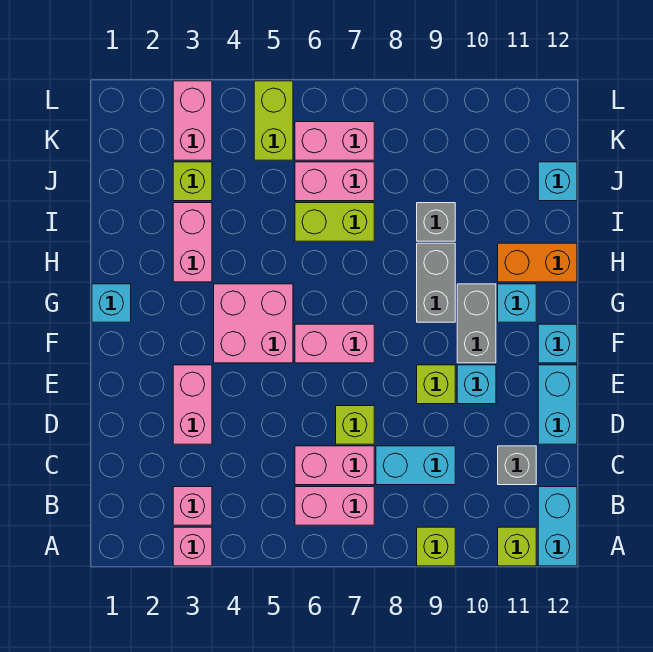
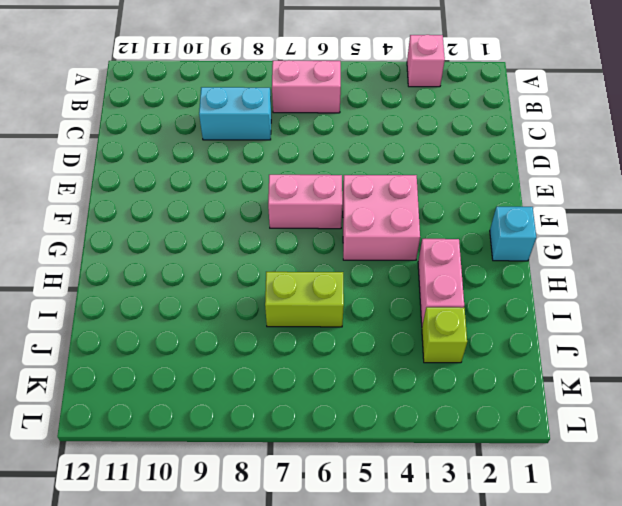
none -> lime 1x1 brick [417,527,455,566]
none -> lime 1x1 brick [498,527,536,566]
none -> cyan 1x2 brick [538,487,577,566]
none -> pink 1x1 brick [173,487,212,525]

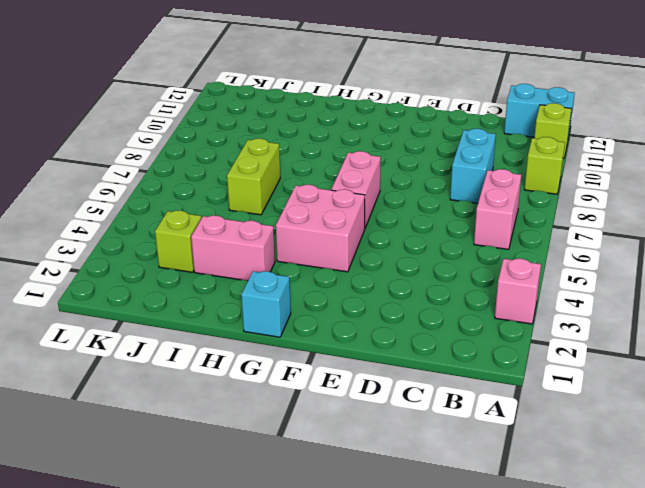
none -> pink 1x1 brick [173,487,212,525]
none -> pink 1x2 brick [295,446,374,485]
none -> grey 1x1 brick [498,446,536,485]
none -> pink 1x2 brick [173,365,212,444]

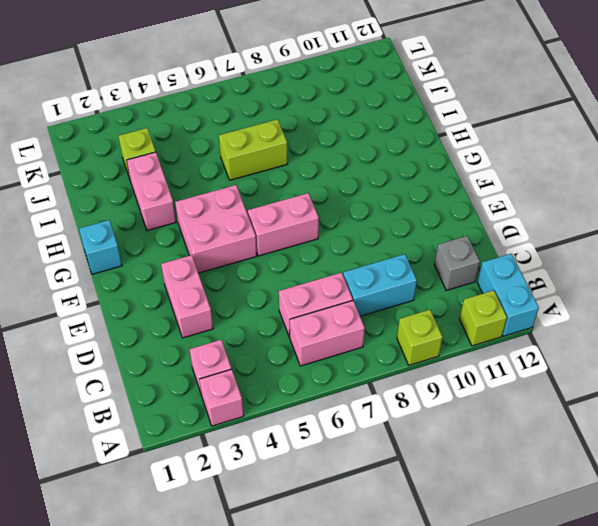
none -> lime 1x1 brick [336,406,374,444]
none -> cyan 1x2 brick [538,365,577,444]
none -> lime 1x1 brick [417,365,455,404]
none -> cyan 1x1 brick [457,365,496,404]

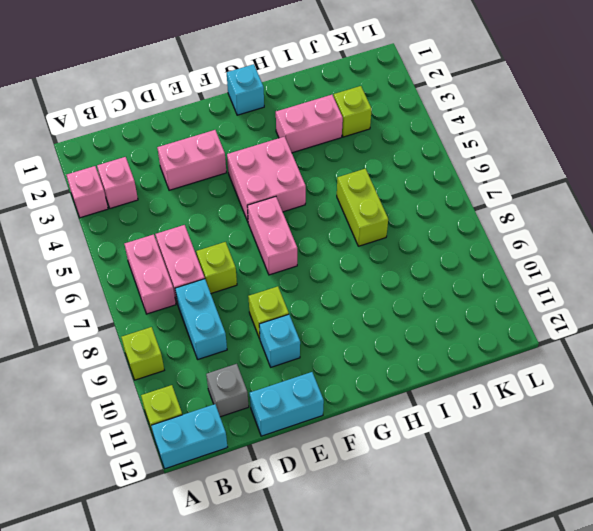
none -> grey 1x2 brick [457,284,496,363]
none -> cyan 1x1 brick [538,324,577,363]
none -> grey 1x2 brick [417,243,455,322]
none -> cyan 1x1 brick [498,284,536,322]

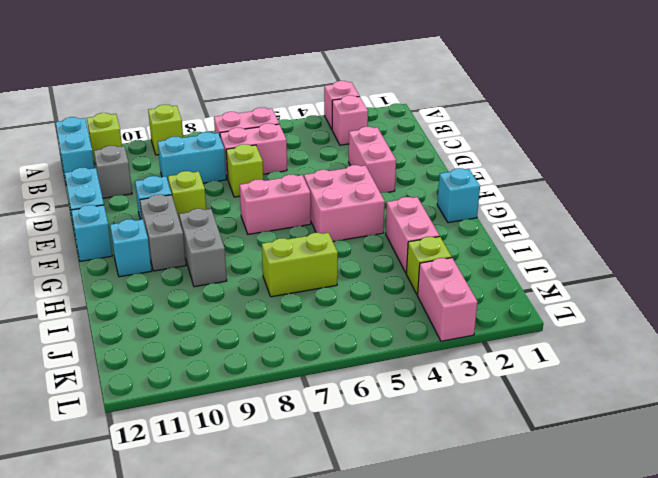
none -> orange 1x2 brick [498,243,577,282]
none -> grey 1x1 brick [417,203,455,241]
none -> pink 1x2 brick [295,162,374,201]
none -> cyan 1x1 brick [538,162,577,201]

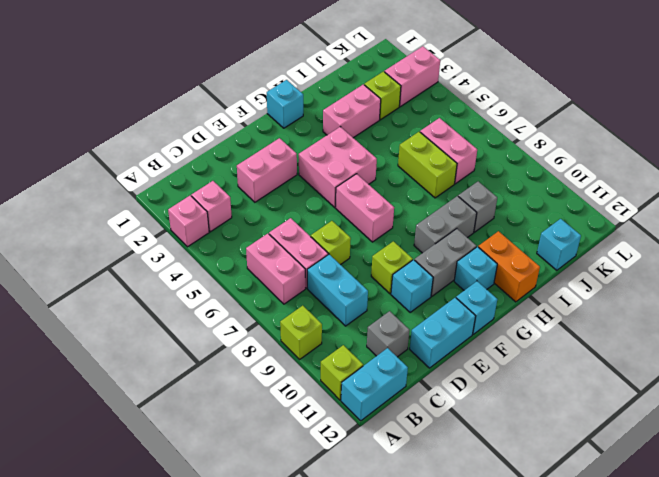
none -> lime 1x2 brick [254,81,293,160]
none -> pink 1x2 brick [295,122,374,160]

